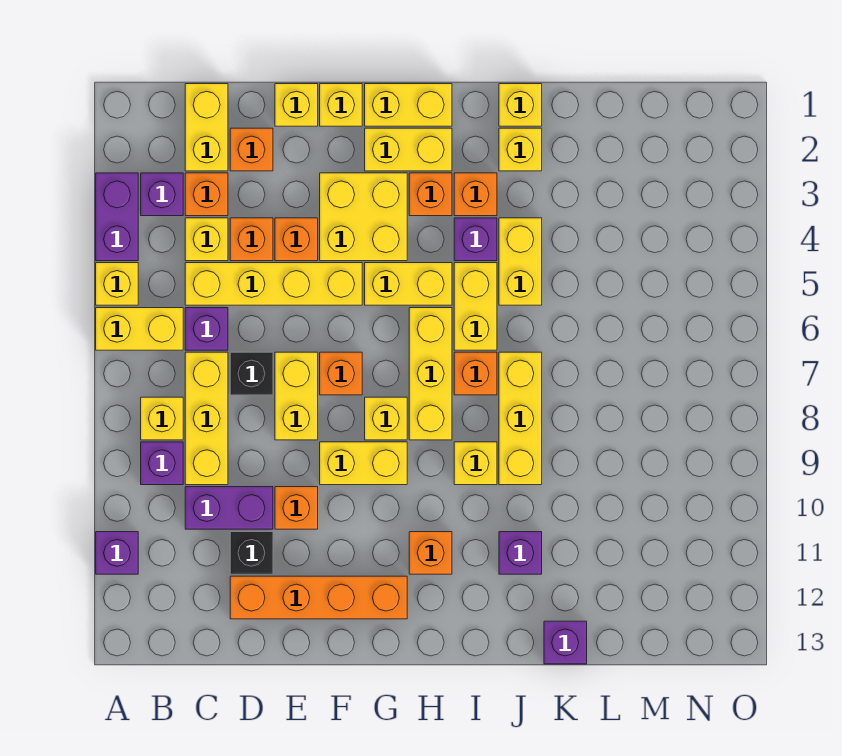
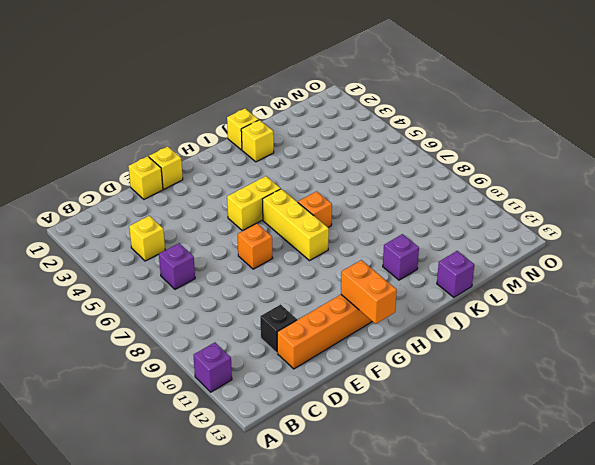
orange 1x2 brick [341,260,397,324] -> none
none -> purple 1x2 brick [96,173,138,261]
none -> yellow 1x1 brick [96,263,138,305]
none -> yellow 1x2 brick [96,308,183,350]
none -> purple 1x1 brick [141,173,183,216]

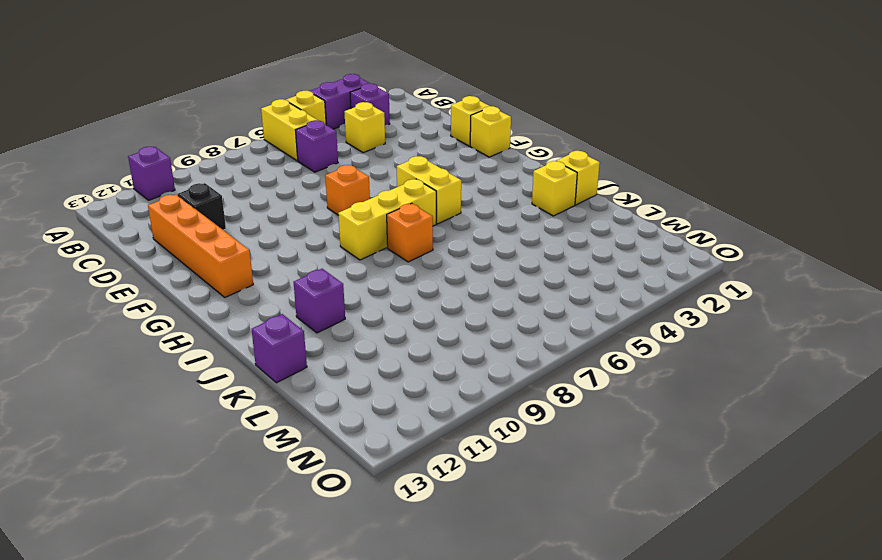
none -> yellow 1x1 brick [141,397,183,440]
none -> purple 1x1 brick [141,442,183,485]
none -> yellow 1x2 brick [185,84,228,171]
none -> orange 1x1 brick [185,173,228,216]

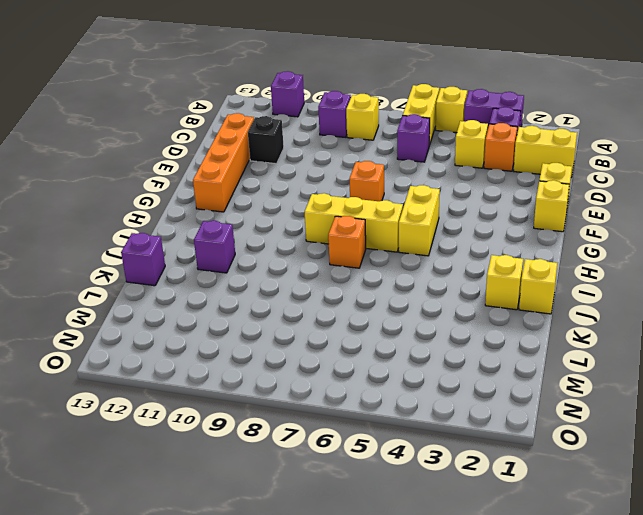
none -> yellow 1x4 brick [185,263,362,305]
none -> yellow 1x3 brick [185,352,228,485]
none -> purple 1x2 brick [185,487,273,529]
none -> orange 1x1 brick [230,128,273,171]

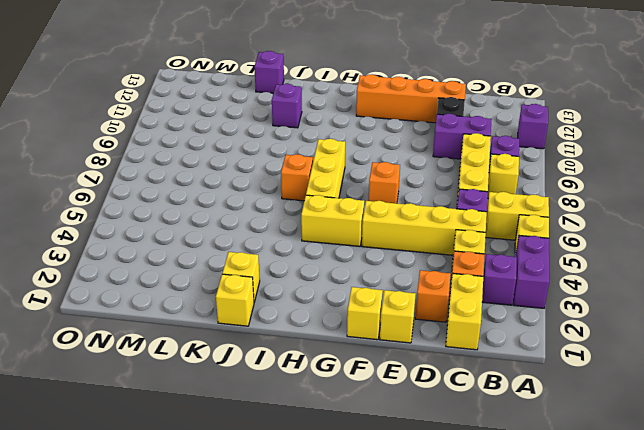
none -> orange 1x1 brick [230,218,273,261]
none -> black 1x1 brick [230,352,273,395]
none -> orange 1x1 brick [275,218,318,261]
none -> yellow 1x2 brick [275,352,318,440]

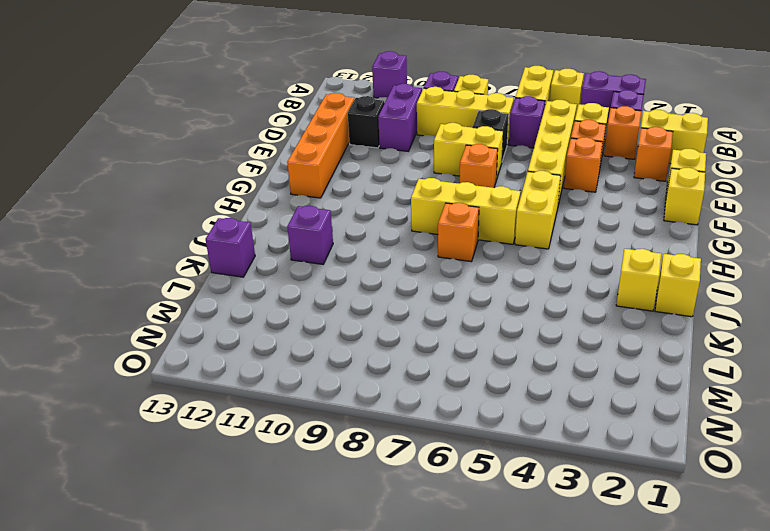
none -> orange 1x1 brick [275,487,318,529]
none -> yellow 2x2 brick [320,173,407,261]
none -> yellow 1x2 brick [320,442,407,485]
none -> yellow 1x2 brick [365,84,452,126]

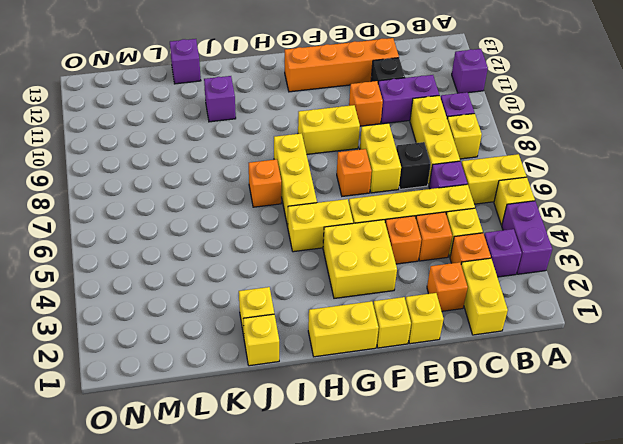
none -> yellow 1x2 brick [365,128,452,171]
none -> yellow 1x1 brick [365,397,407,440]
none -> orange 1x1 brick [409,173,452,216]
none -> orange 1x1 brick [409,532,452,574]

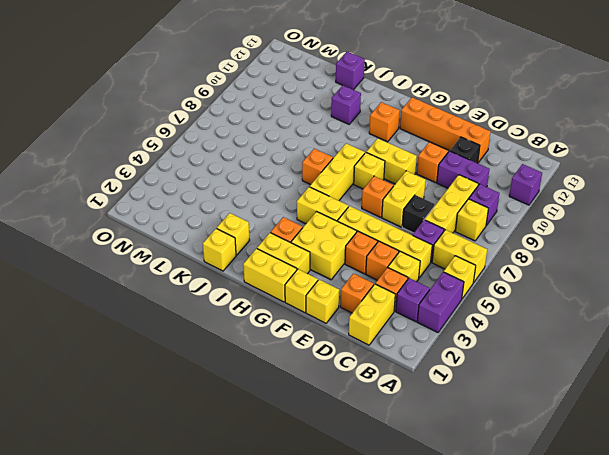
none -> orange 1x1 brick [454,173,497,216]
none -> purple 1x1 brick [454,218,497,261]
none -> yellow 1x2 brick [454,263,497,350]
none -> yellow 1x1 brick [454,442,497,485]

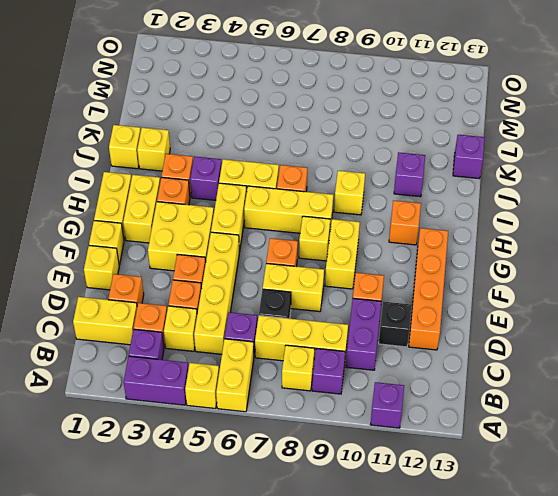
none -> yellow 1x2 brick [499,218,542,305]
none -> yellow 1x3 brick [499,352,542,485]

